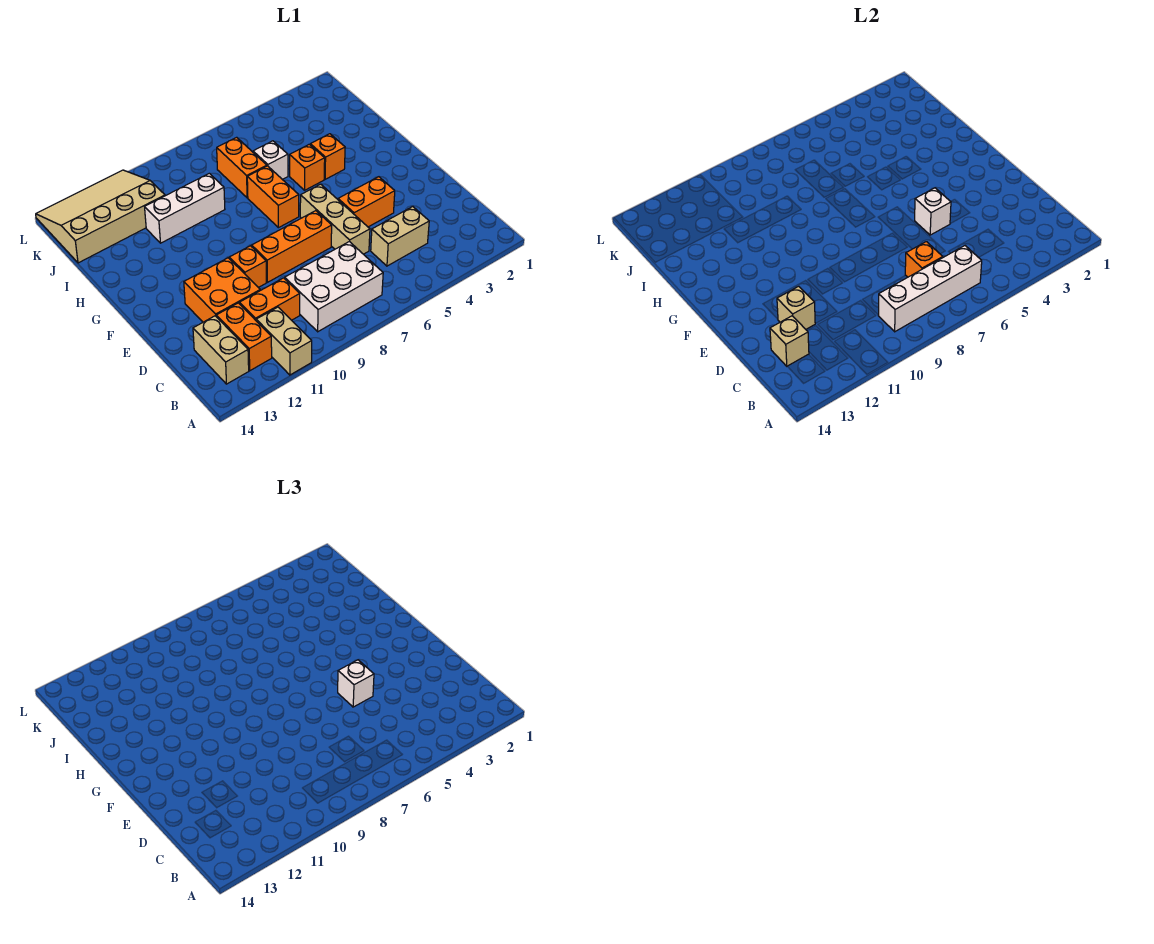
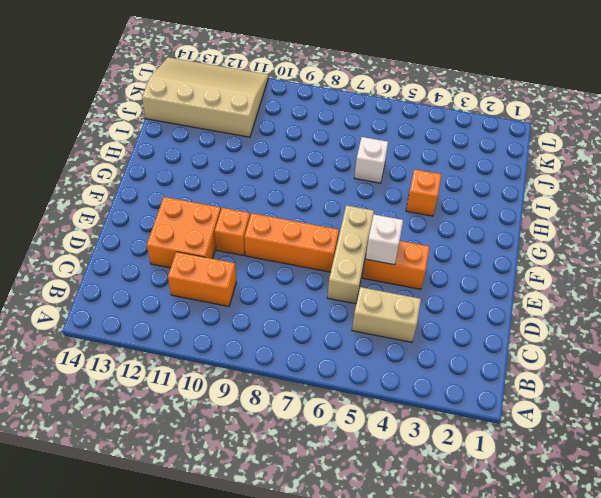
none -> tan 1x2 brick [256,307,312,375]
none -> white 2x3 brick [285,242,383,332]
none -> orange 1x2 brick [216,303,272,371]

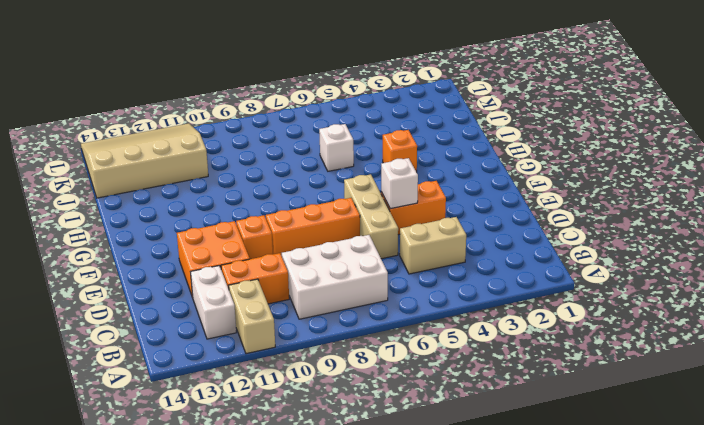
white 1x2 brick [190,266,236,339] -> orange 1x2 brick [216,303,272,371]
none -> tan 1x2 brick [193,316,249,384]
none -> orange 1x2 brick [247,166,299,228]
none -> orange 1x1 brick [290,144,325,190]

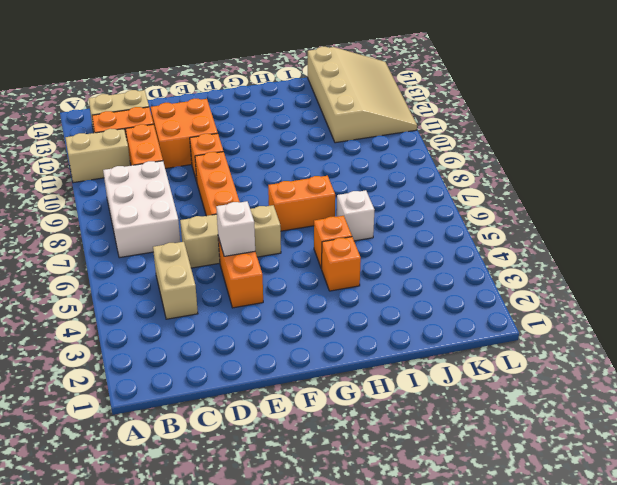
none -> orange 1x2 brick [217,137,267,198]
none -> white 1x3 brick [145,173,225,243]
none -> white 1x4 brick [878,246,982,332]

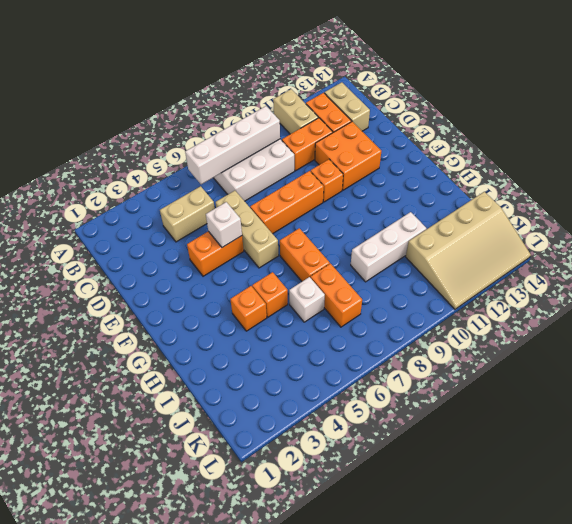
none -> orange 1x1 brick [905,242,943,277]
none -> tan 1x1 brick [770,316,809,366]
none -> tan 1x1 brick [777,286,815,329]

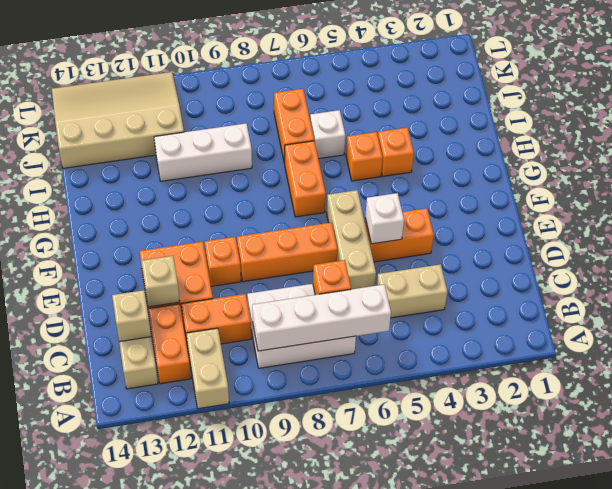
none -> white 1x1 brick [338,660,374,707]

